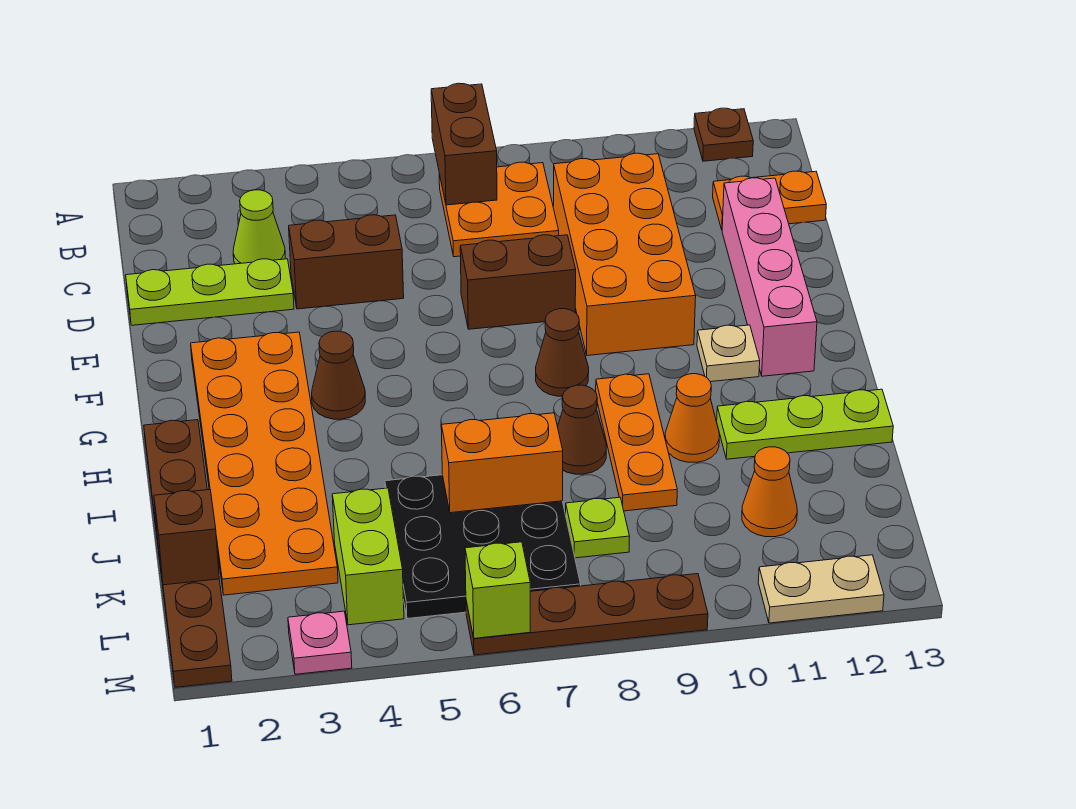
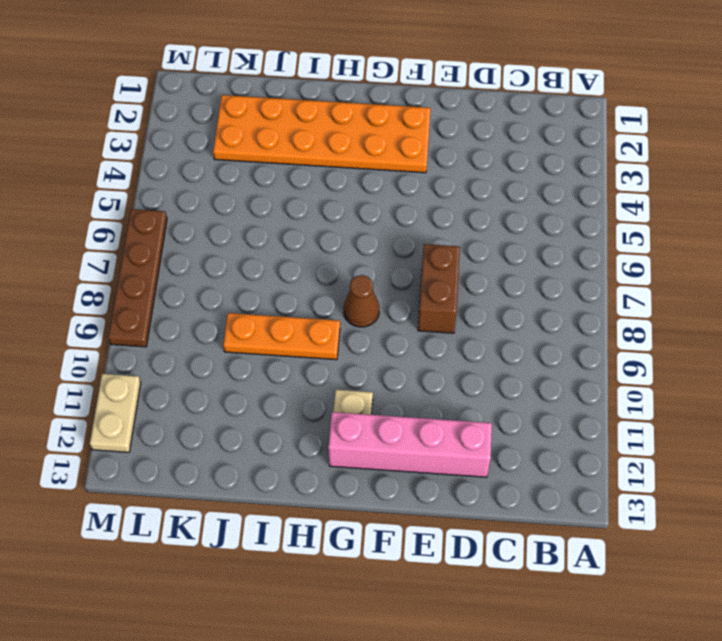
none -> brown 1x1 plate [694,108,753,161]
none -> orange 2x2 plate [439,162,559,257]
none -> lime 1x1 cone [233,190,285,264]

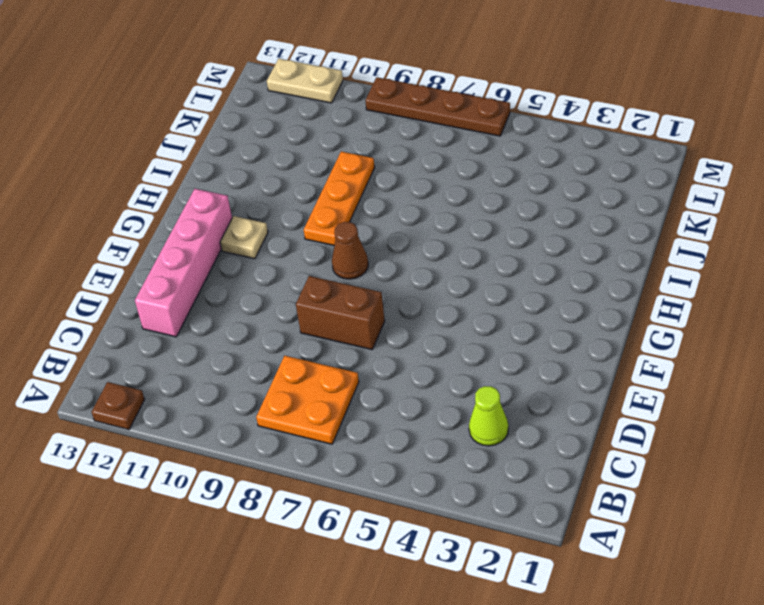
none -> orange 2x4 brick [553,153,696,355]
none -> orange 1x2 plate [713,171,826,229]
none -> lime 1x3 plate [126,259,294,325]

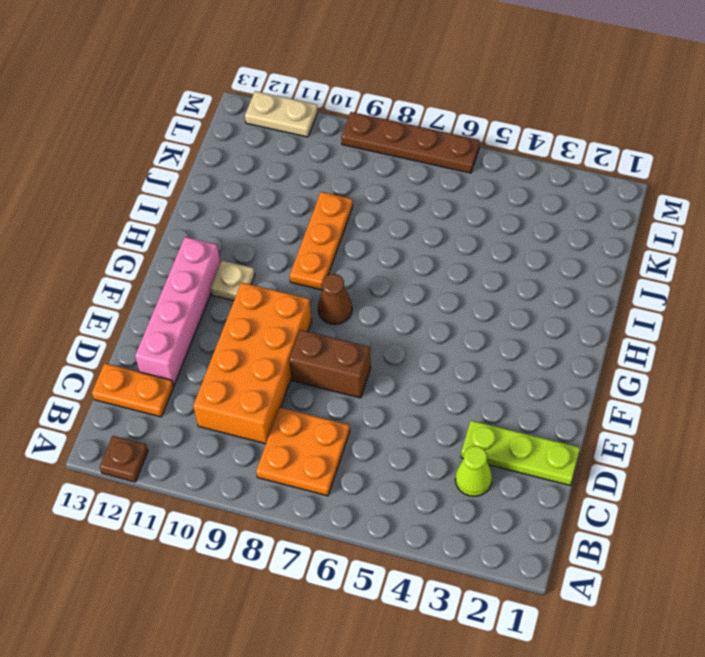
none -> brown 1x2 brick [289,215,404,309]
none -> orange 2x6 plate [191,332,338,595]
none -> brown 1x1 cone [312,331,365,419]

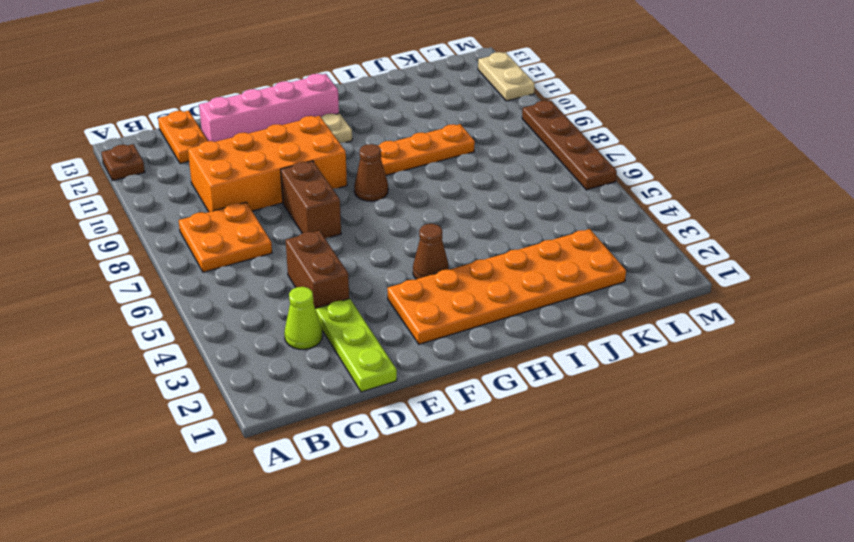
none -> brown 1x6 plate [144,420,232,687]
none -> brown 1x1 cone [558,385,606,474]
none -> orange 1x1 cone [665,374,719,462]

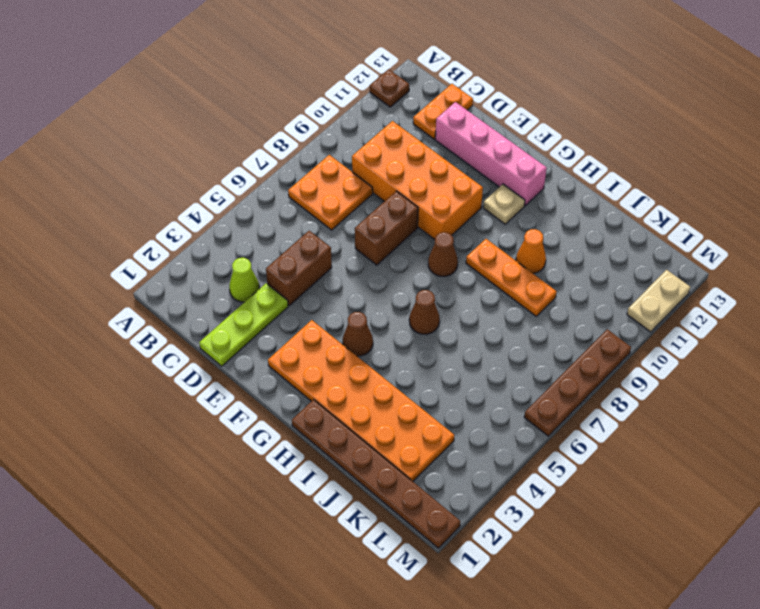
brown 1x1 cone [409,290,440,334] -> brown 1x1 cone moved to [558,385,606,474]
none -> lime 1x3 plate [717,389,893,459]
none -> black 3x3 plate [385,475,581,619]
none -> lime 1x2 brick [332,488,404,625]

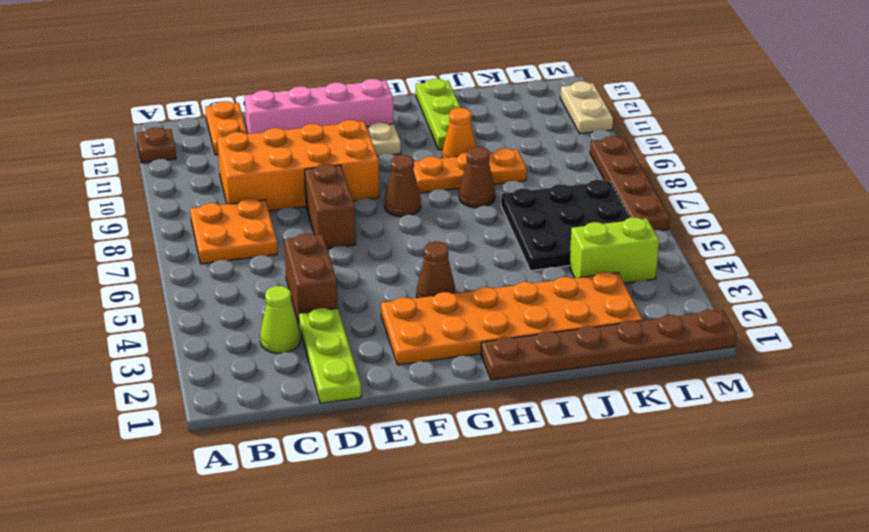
none -> lime 1x1 plate [566,497,630,558]
none -> orange 1x1 cone [742,447,797,537]
none -> pink 1x1 plate [288,611,352,674]

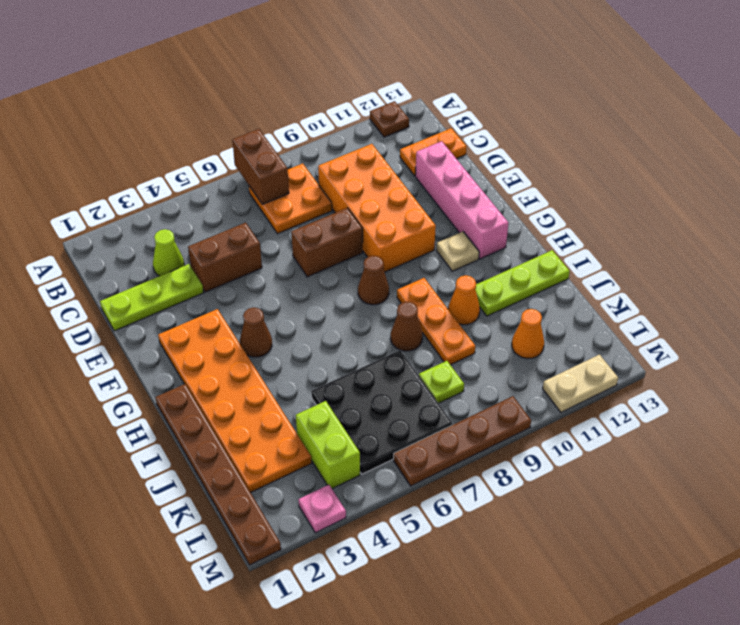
none -> orange 1x2 brick [441,413,563,513]
none -> brown 1x1 brick [154,490,219,585]
none -> lime 1x1 brick [465,542,530,638]

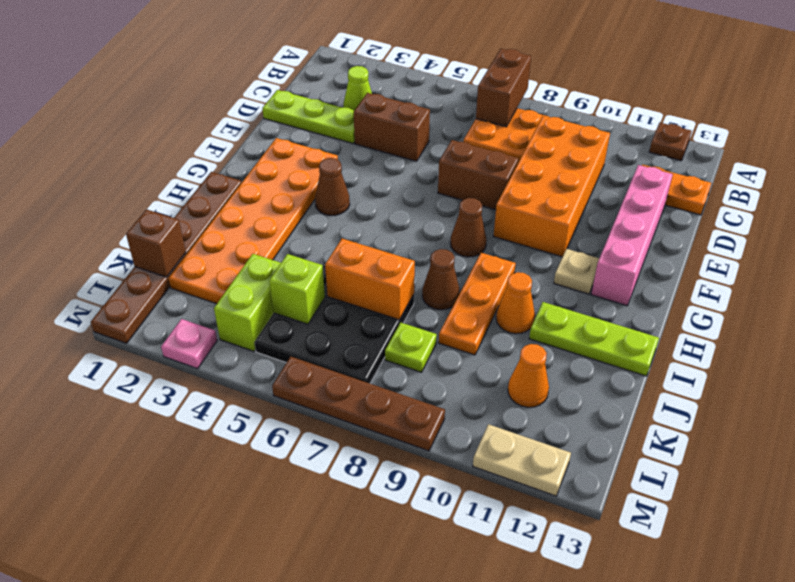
lime 1x1 brick [269,254,325,324] -> lime 1x1 brick moved to [465,542,530,638]

